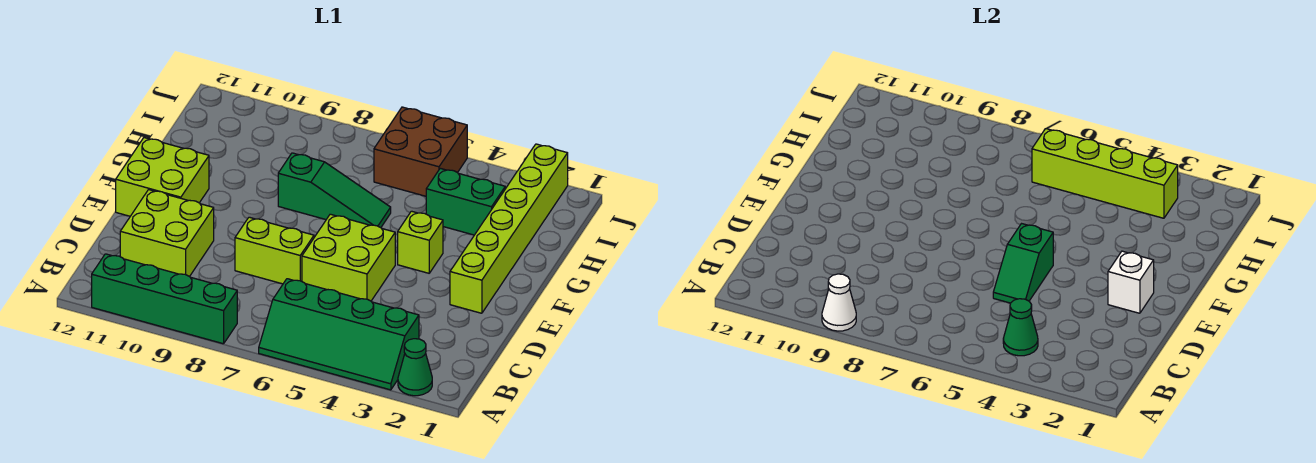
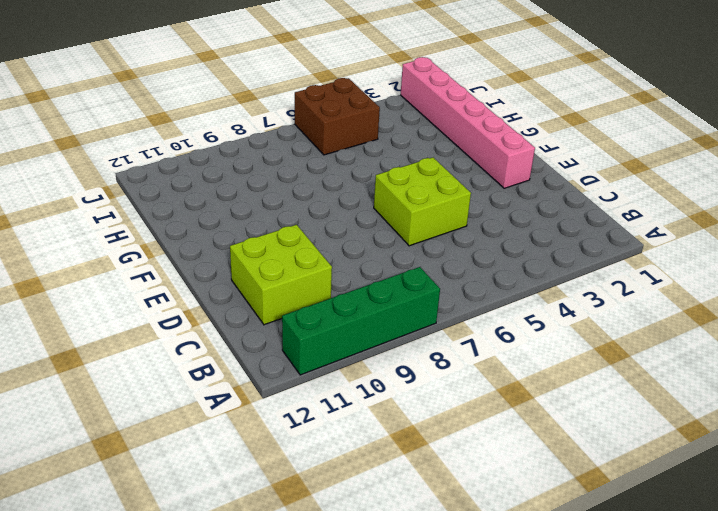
pink 1x6 brick [401,57,535,188] -> lime 1x6 brick [450,144,568,313]
none -> green 1x1 cone [398,339,432,396]
none -> green 2x4 slope [259,279,419,390]
none -> lime 1x2 brick [235,217,314,284]

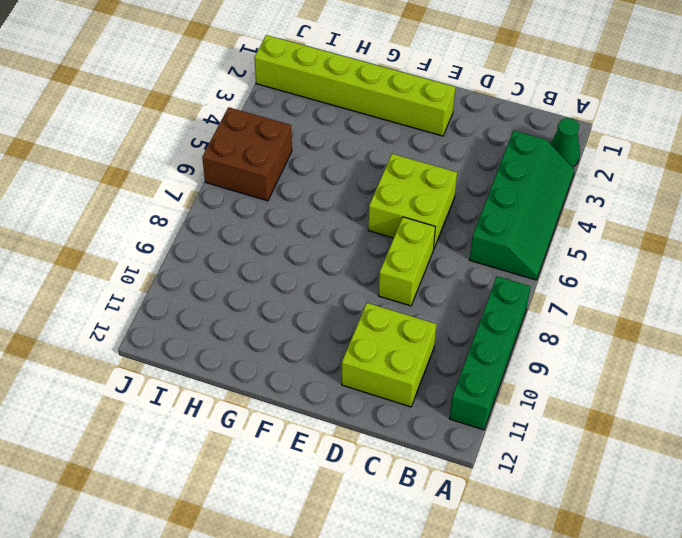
none -> lime 2x2 brick [116,138,209,216]
none -> lime 1x1 brick [398,211,443,273]
none -> green 1x3 slope [278,153,391,228]

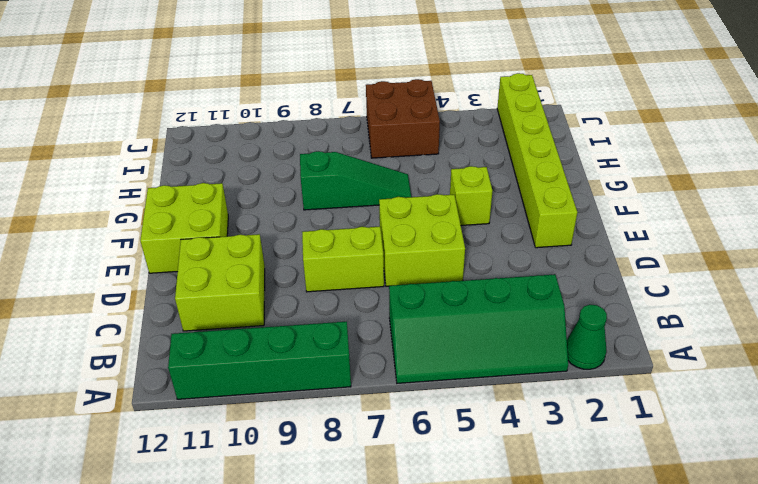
none -> green 1x2 brick [426,168,505,235]
none -> white 1x1 cone [822,274,856,331]
none -> green 1x1 cone [1003,299,1038,356]

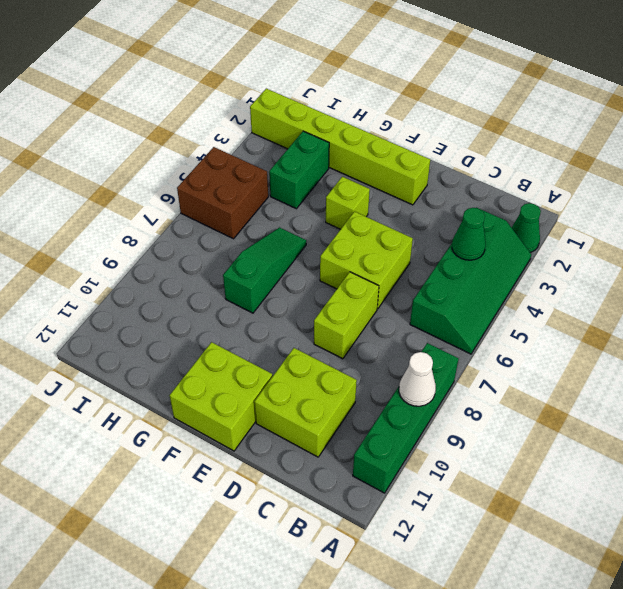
none -> green 1x2 slope [993,224,1053,303]
none -> white 1x1 brick [1108,251,1154,313]
none -> lime 1x4 brick [1032,129,1178,218]

